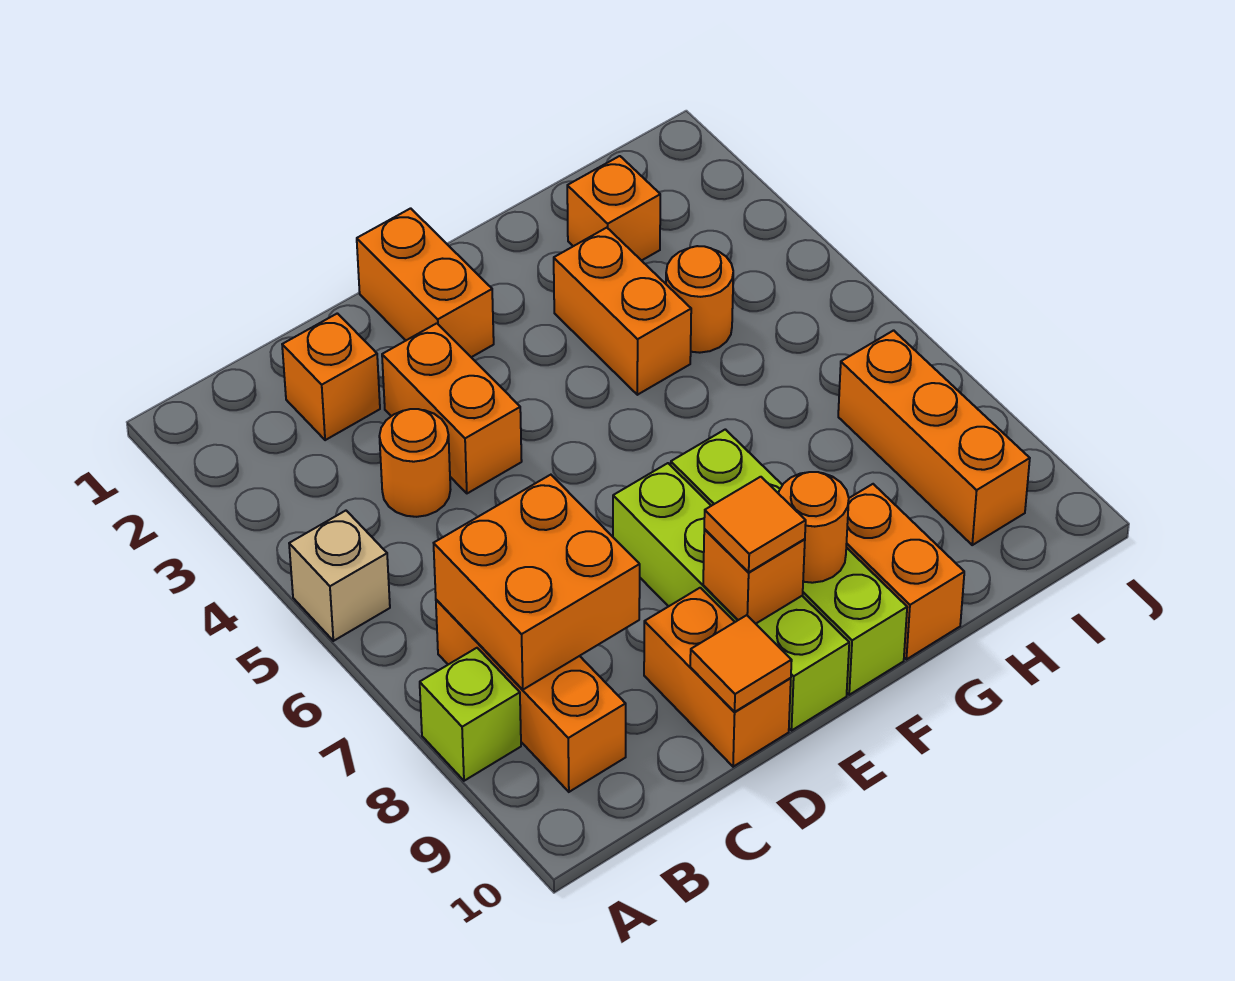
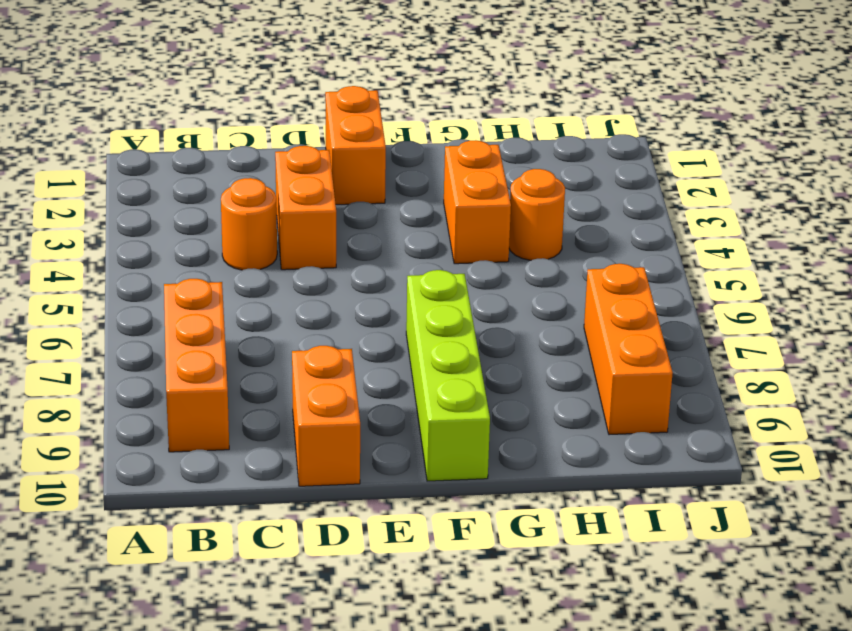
none -> tan 1x1 brick [289,511,390,641]
none -> lime 1x1 brick [420,648,521,781]
none -> orange 1x1 brick [282,313,380,440]

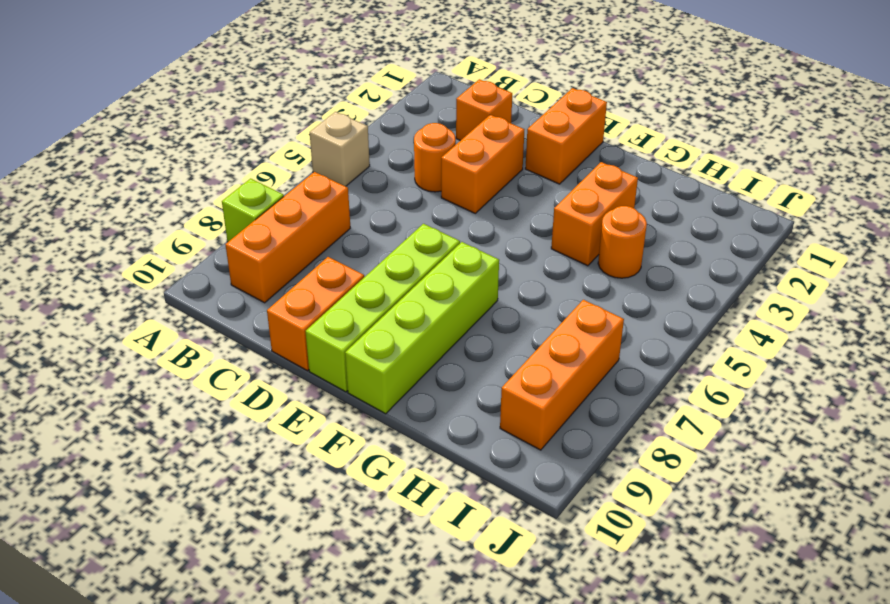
none -> orange 1x2 brick [846,484,964,659]
none -> orange 1x1 brick [567,156,660,261]
none -> orange 2x2 brick [434,475,640,690]

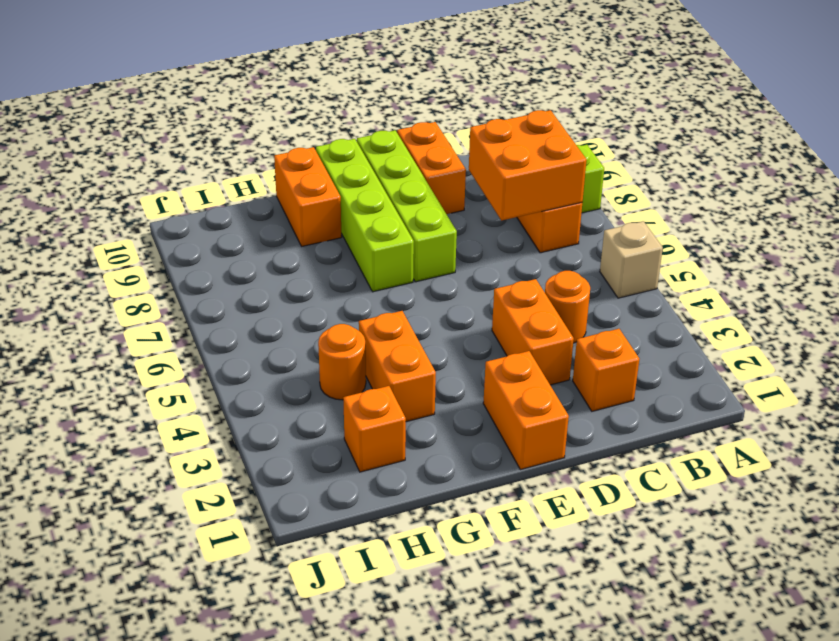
none -> orange 1x3 brick [838,330,1030,545]
none -> orange 1x1 tile [690,615,792,712]
none -> orange 1x1 brick [703,529,805,624]

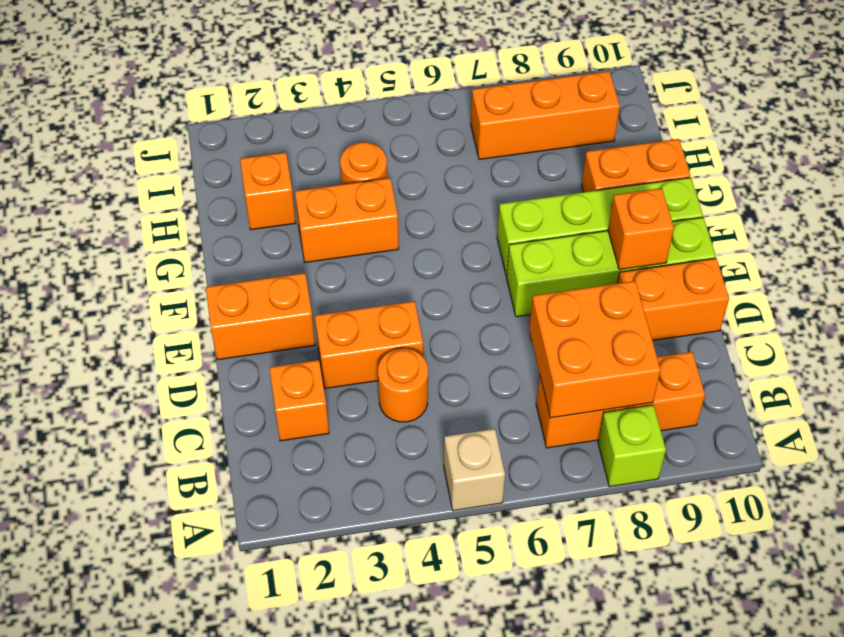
none -> orange 1x1 tile [690,615,792,712]
none -> orange 1x1 round brick [779,472,849,583]
none -> orange 1x1 tile [704,477,806,572]

